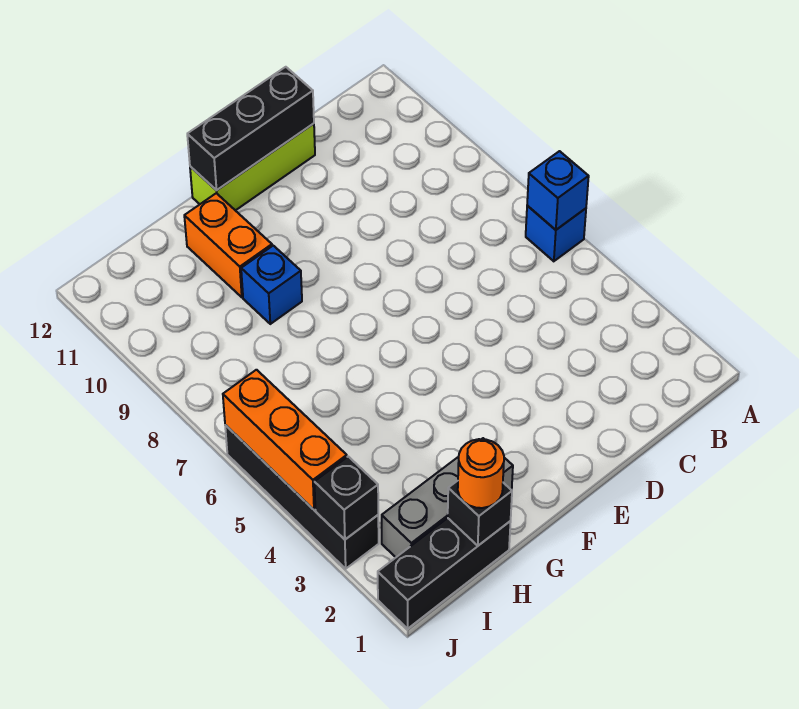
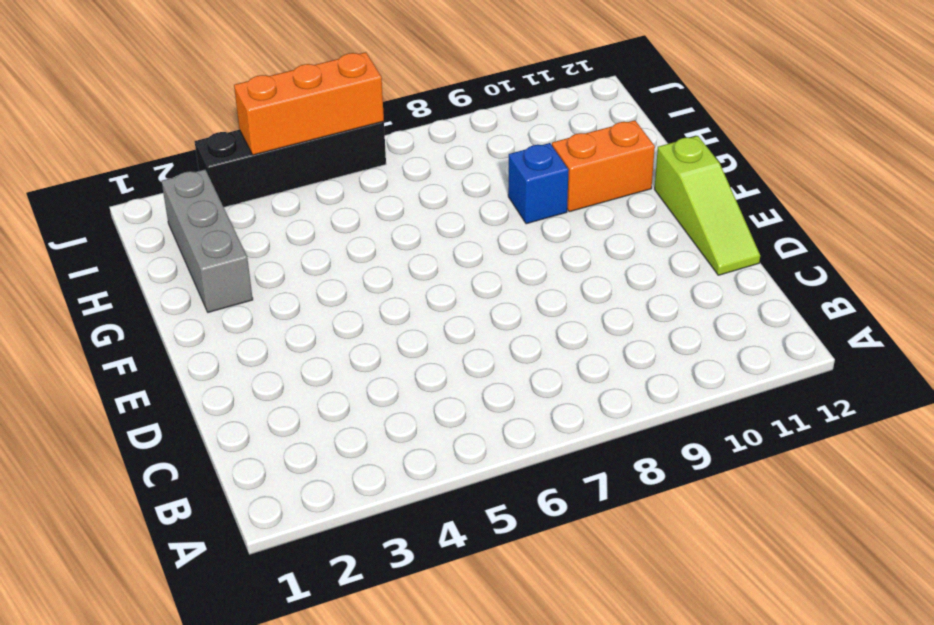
lime 1x3 slope [655,136,760,275] -> lime 1x3 brick [190,124,315,211]
none -> blue 1x1 brick [526,206,586,261]
none -> black 1x3 brick [378,518,511,629]
none -> blue 1x1 brick [527,151,589,230]

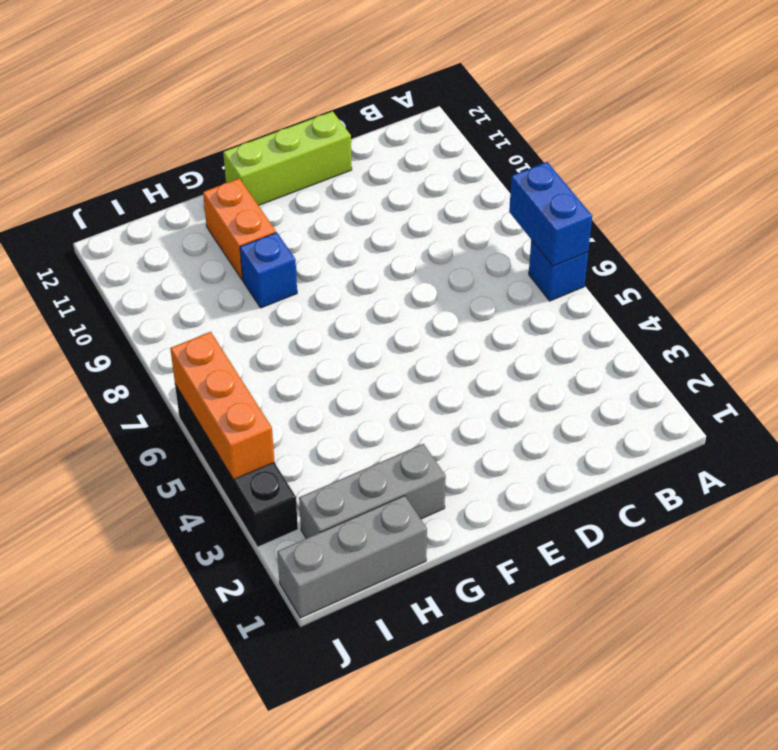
blue 1x2 brick [509,162,592,266] -> blue 1x1 brick [527,151,589,230]
grey 1x3 brick [277,496,427,618] -> black 1x3 brick [378,518,511,629]
none -> black 1x3 brick [187,67,314,190]
none -> black 1x1 brick [448,481,512,546]
none -> black 1x1 brick [314,457,378,539]

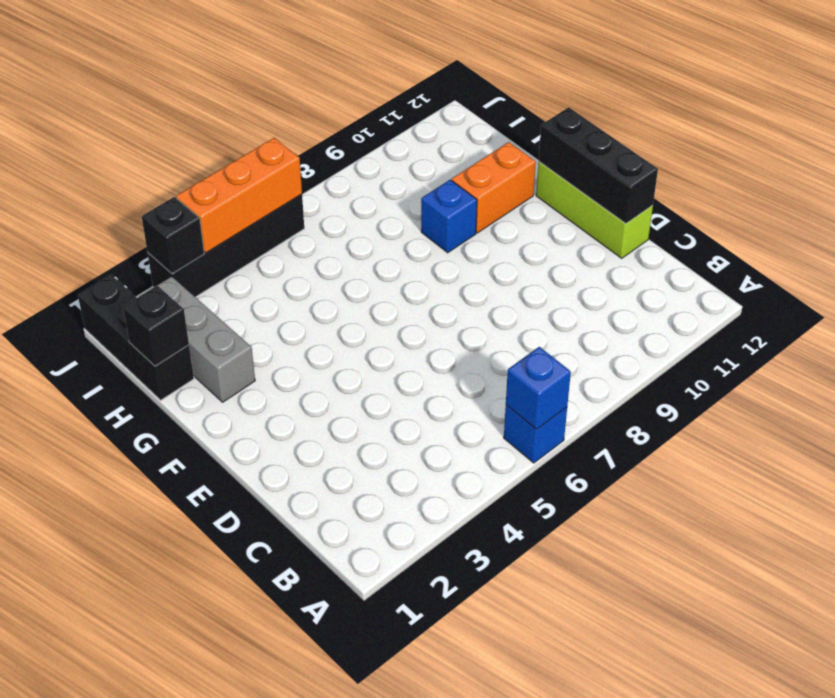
none -> orange 1x1 round brick [458,439,504,508]

